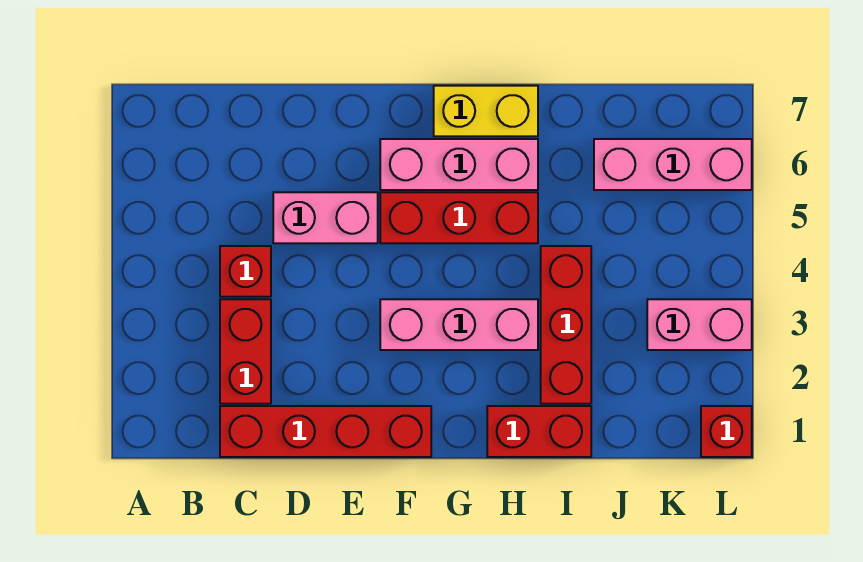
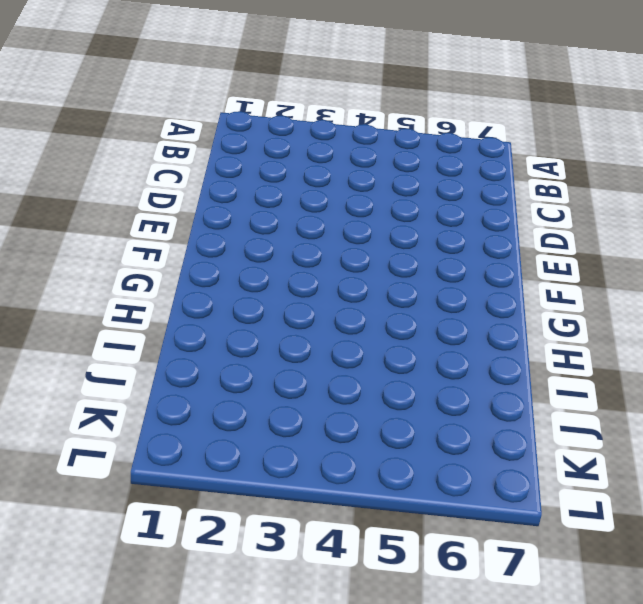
none -> red 1x4 brick [220,406,431,457]
none -> red 1x2 brick [220,299,271,404]
none -> red 1x1 brick [220,246,271,297]

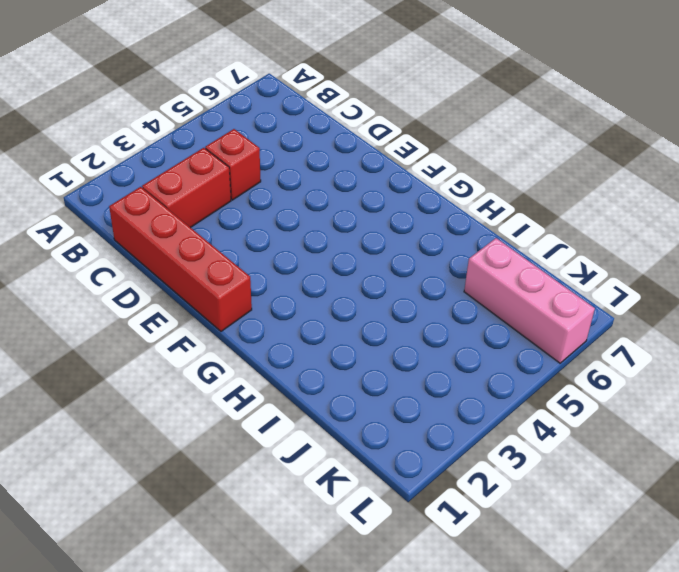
none -> pink 1x2 brick [273,192,378,243]
none -> pink 1x3 brick [380,299,538,350]
none -> red 1x3 brick [380,192,538,243]

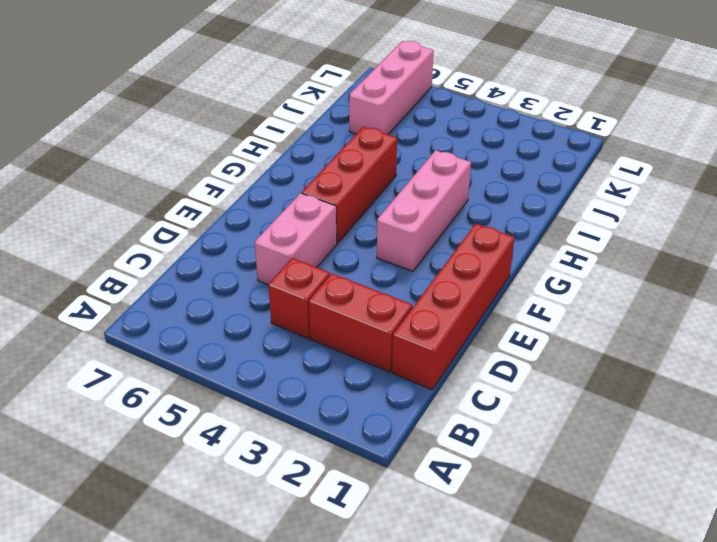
none -> pink 1x3 brick [380,139,538,190]
none -> yellow 1x2 brick [434,86,538,136]
none -> red 1x2 brick [487,406,591,457]

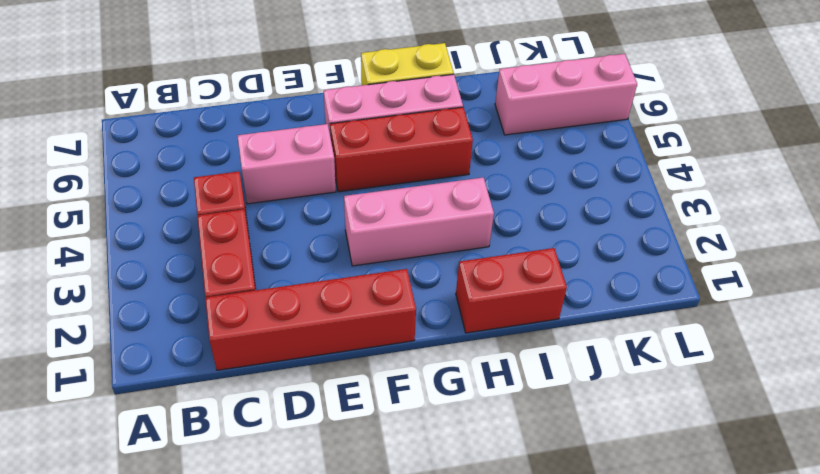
none -> red 1x3 brick [541,246,591,404]
none -> pink 1x2 brick [647,299,752,350]
none -> red 1x1 brick [701,406,752,457]

